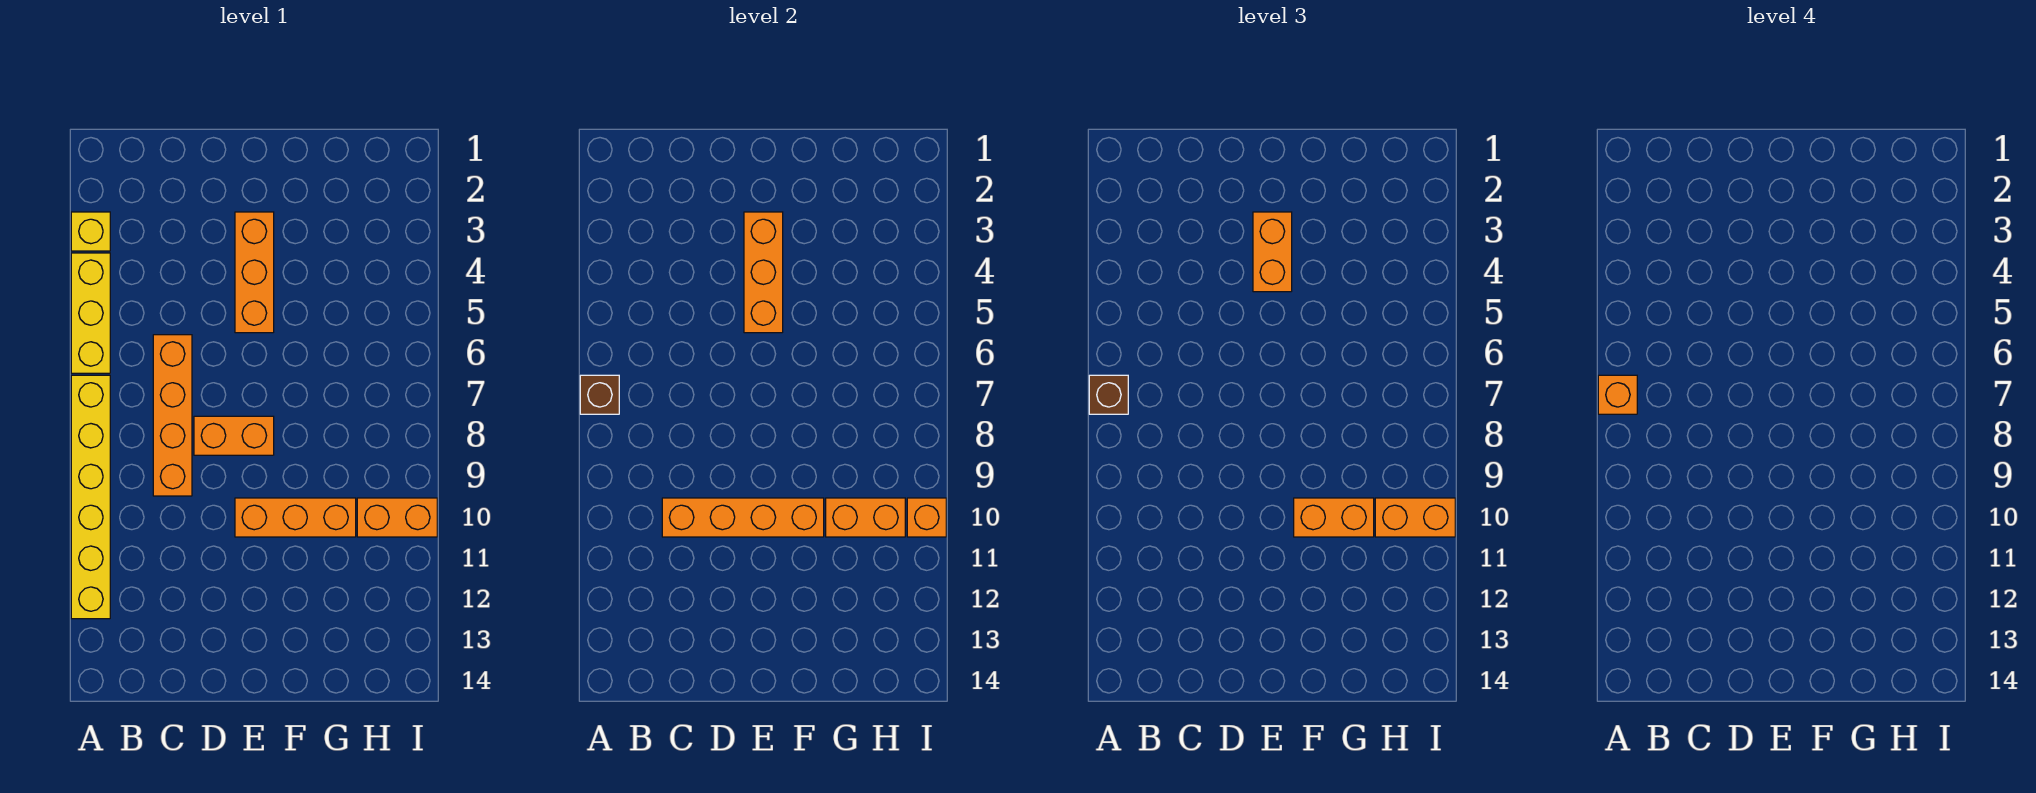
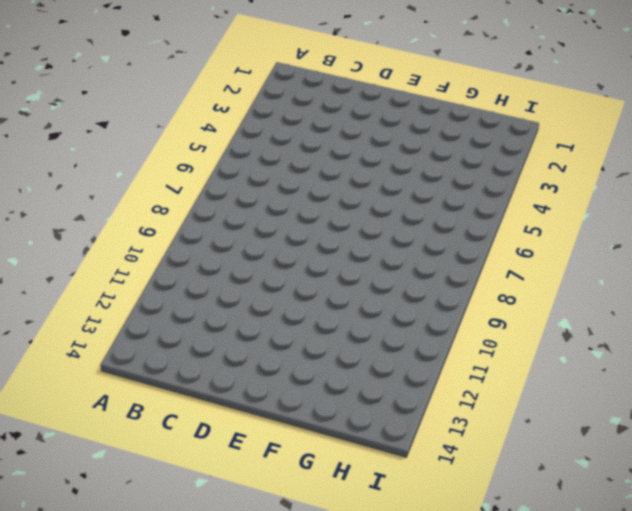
none -> yellow 1x1 brick [71,212,110,251]
none -> yellow 1x3 brick [71,253,110,373]
none -> yellow 1x6 brick [71,375,110,619]

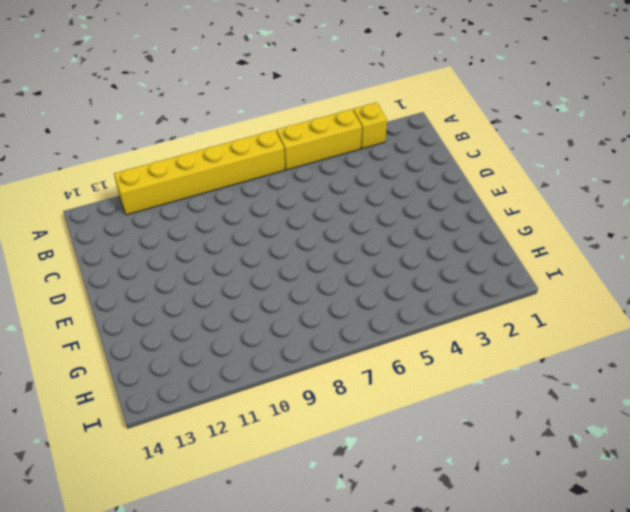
none -> orange 1x4 brick [153,335,192,496]
none -> orange 1x2 brick [194,416,274,455]
none -> orange 1x3 brick [235,212,274,333]

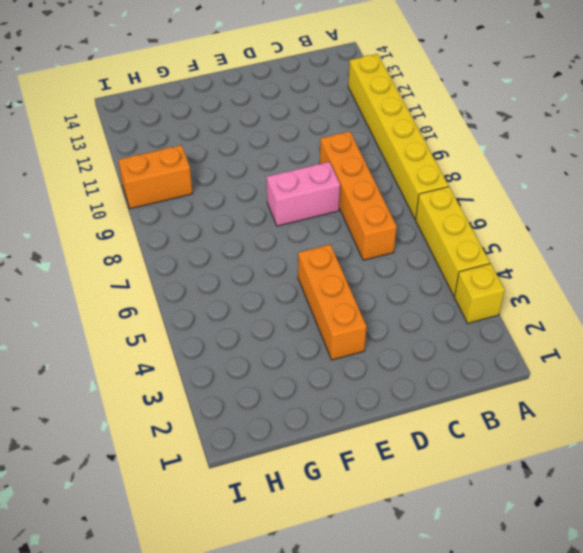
pink 1x2 brick [267,162,340,226] -> orange 1x2 brick [194,416,274,455]
none -> orange 1x3 brick [235,498,356,537]
none -> brown 1x1 brick [580,375,619,414]
none -> orange 1x4 brick [662,498,824,537]

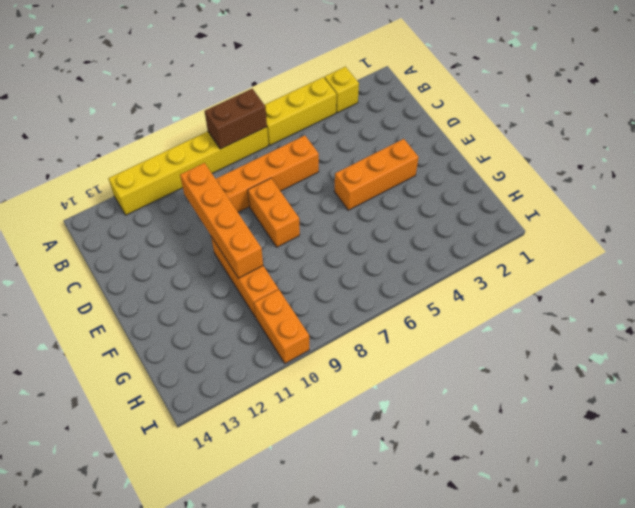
brown 1x2 brick [205,89,267,149] -> brown 1x1 brick [580,375,619,414]
none -> orange 1x3 brick [744,212,783,333]
none -> orange 1x2 brick [826,498,905,537]
none -> orange 1x1 brick [907,498,946,537]

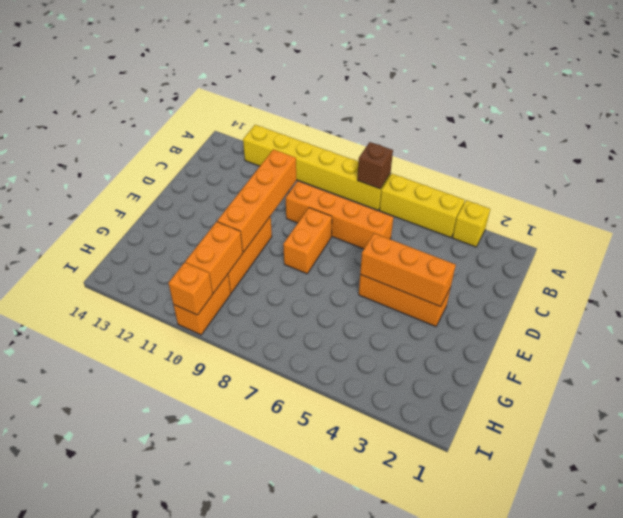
none -> brown 1x1 brick [1089,375,1128,414]
none -> orange 1x2 brick [1253,212,1292,292]
none -> orange 1x2 brick [1294,498,1374,537]

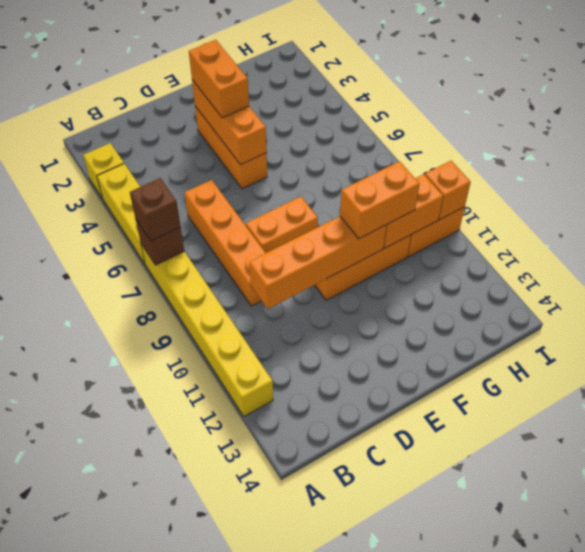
none -> orange 1x2 brick [1375,498,1455,537]
none -> orange 1x1 brick [1598,375,1637,414]

